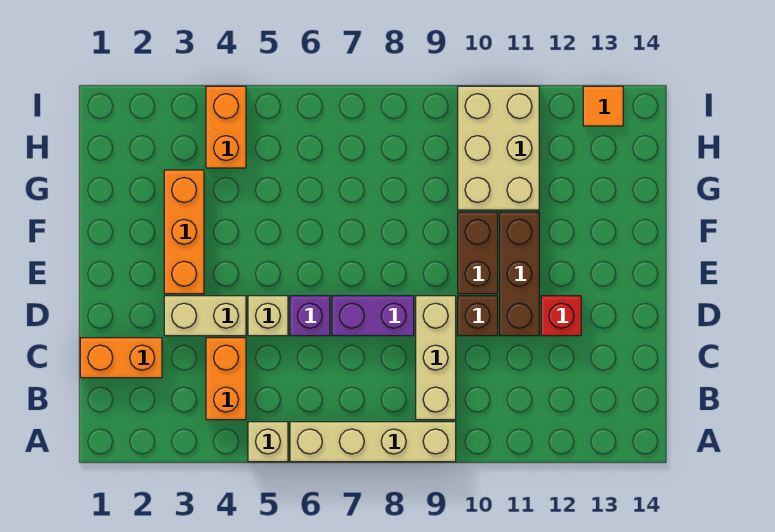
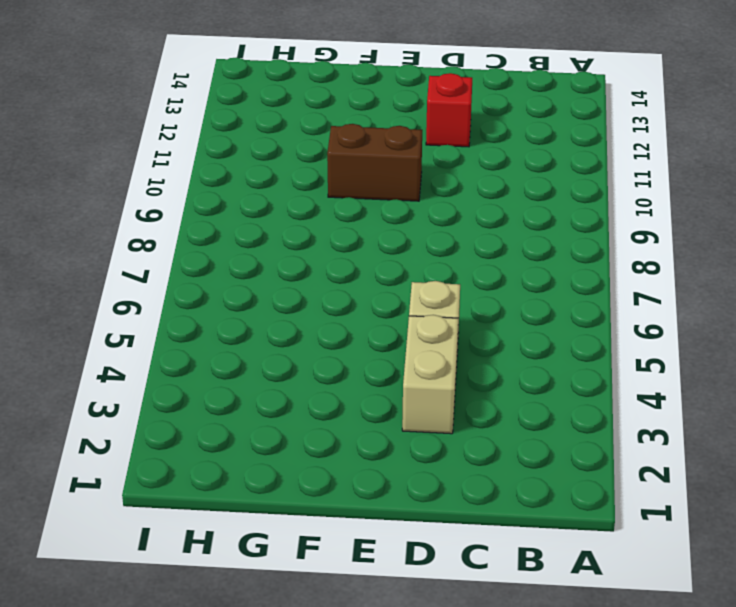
none -> tan 1x1 brick [248,422,288,462]
none -> tan 1x4 brick [290,422,456,462]
none -> orange 1x2 brick [206,338,246,420]

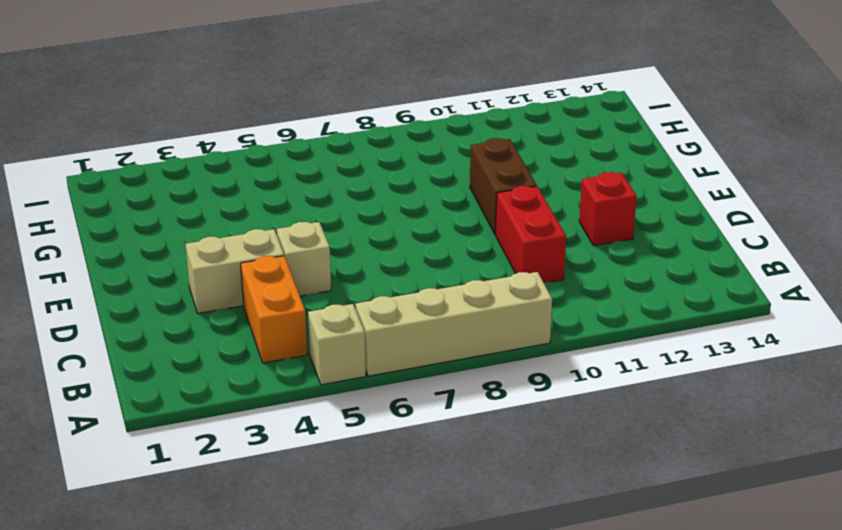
red 1x2 brick [496,186,566,283] -> brown 1x1 brick [458,296,498,336]
none -> tan 1x3 brick [416,296,456,420]
none -> orange 1x2 brick [80,338,162,378]
none -> purple 1x1 brick [290,296,330,336]

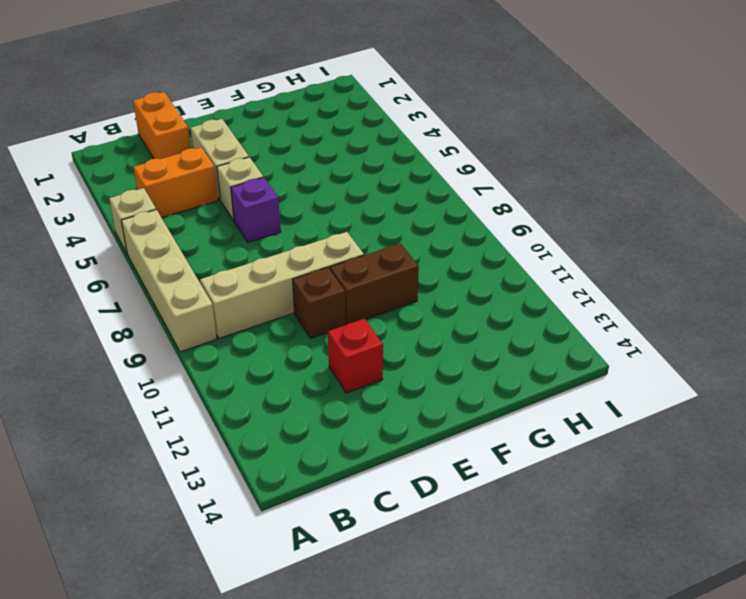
tan 1x4 brick [200,232,364,339] -> tan 1x3 brick [416,296,456,420]
none -> purple 1x2 brick [332,296,414,336]
none -> brown 1x3 brick [500,212,539,336]
none -> orange 1x3 brick [164,170,204,294]

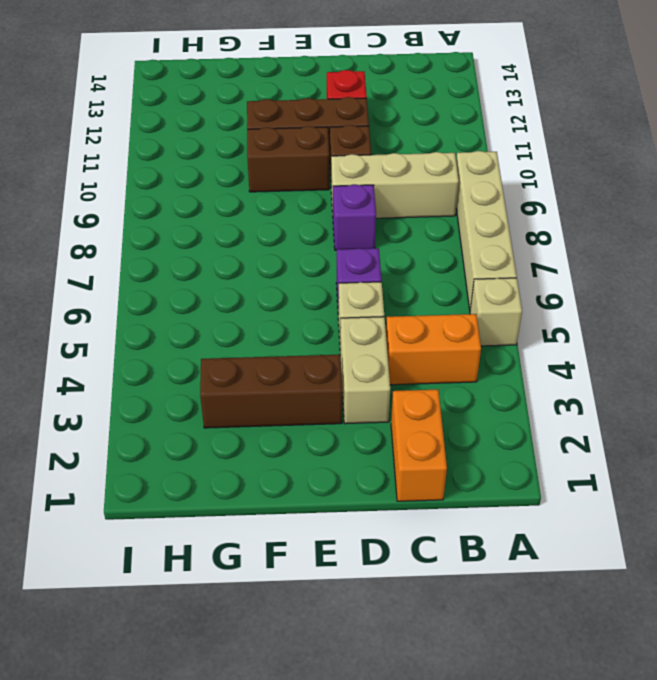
purple 1x1 brick [333,184,376,250] -> purple 1x2 brick [332,296,414,336]
brown 1x3 brick [200,355,342,428] -> orange 1x3 brick [164,170,204,294]
none -> tan 2x3 brick [458,86,539,210]
none -> orange 1x2 brick [206,86,246,168]
none -> orange 1x1 tile [583,86,623,126]

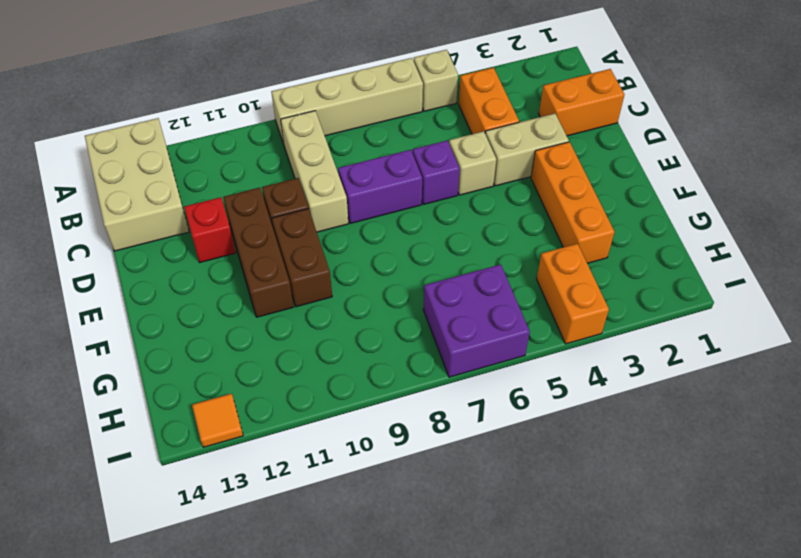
tan 2x3 brick [85,118,189,251] -> tan 2x3 brick moved to [458,86,539,210]
purple 2x2 brick [423,264,530,377] -> none

